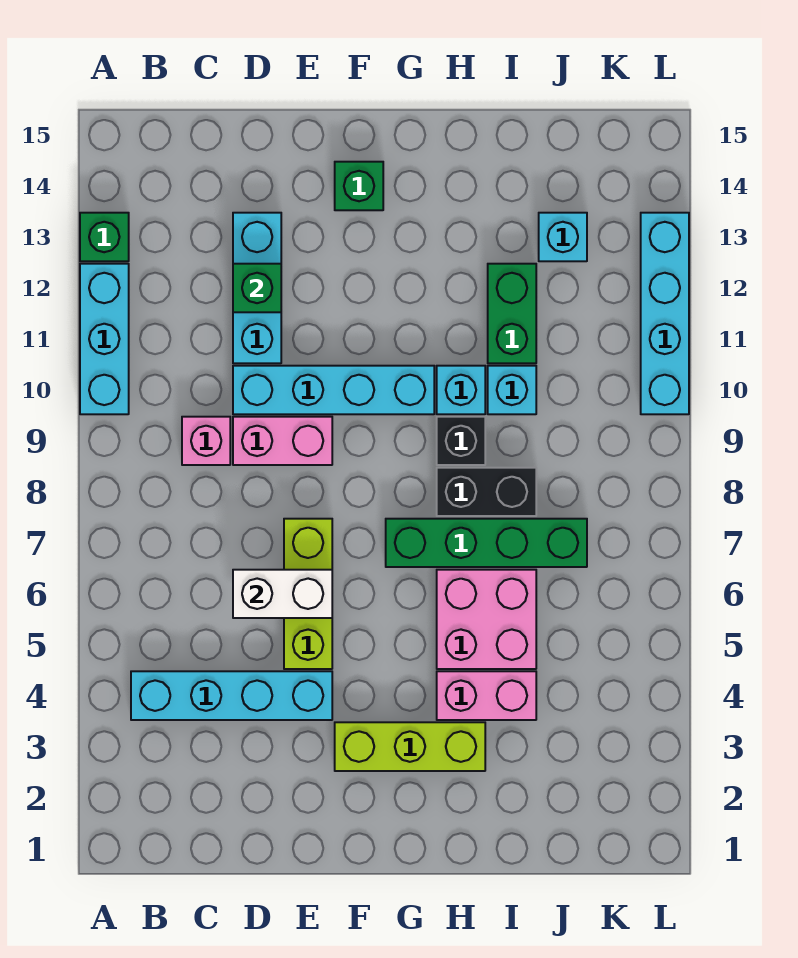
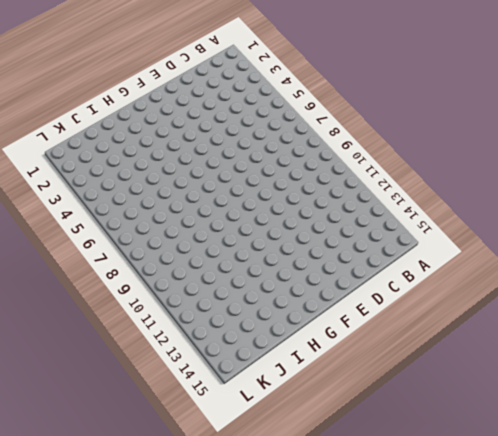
none -> cyan 1x3 brick [80,264,129,414]
none -> green 1x1 brick [80,213,129,261]
none -> cyan 1x4 brick [131,671,332,720]

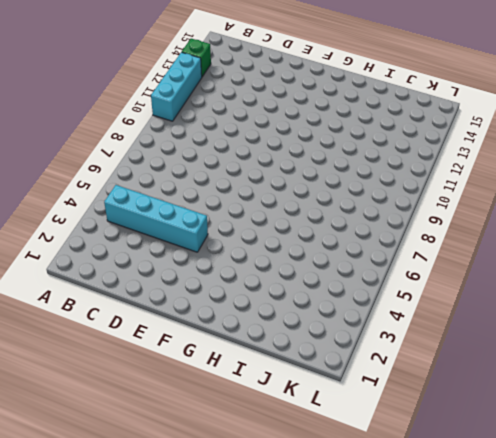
none -> pink 1x1 brick [182,417,230,465]
none -> pink 1x2 brick [233,417,332,465]
none -> cyan 1x4 brick [233,366,434,414]

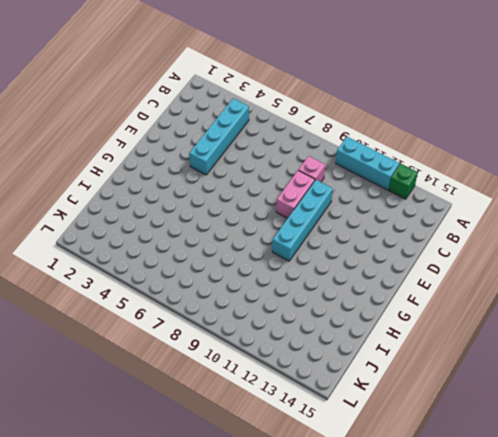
none -> cyan 1x3 brick [233,213,281,363]
none -> lime 1x3 brick [284,519,332,669]
none -> lime 1x3 brick [335,722,485,771]

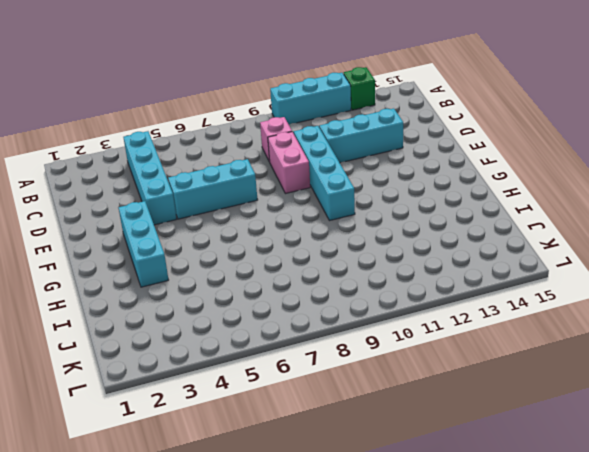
cyan 1x3 brick [168,159,258,219] -> lime 1x3 brick [284,519,332,669]
cyan 1x3 brick [119,201,168,287] -> lime 1x3 brick [335,722,485,771]
none -> green 1x1 brick [335,162,383,210]
none -> green 1x4 brick [386,519,587,567]
none -> pink 1x2 brick [437,671,536,720]

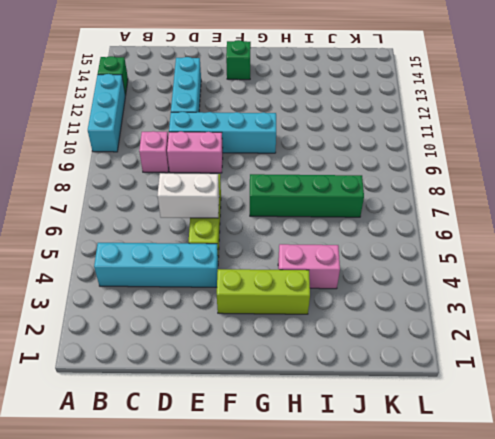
none -> pink 2x2 brick [437,570,536,669]
none -> black 1x2 brick [437,468,536,516]
none -> black 1x1 brick [437,417,485,465]

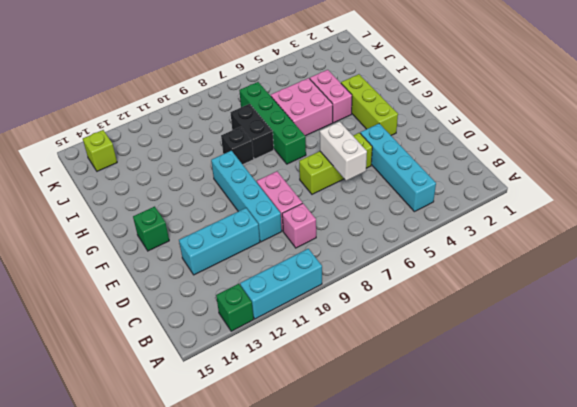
lime 1x1 brick [83,130,117,171] -> none
none -> cyan 1x1 brick [437,366,485,414]
none -> cyan 1x1 brick [488,366,536,414]
none -> green 1x2 brick [488,264,536,363]

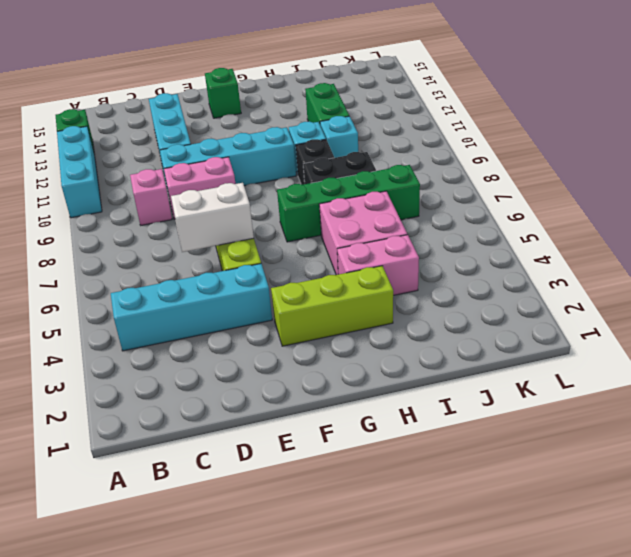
none -> cyan 1x1 brick [539,213,587,261]
none -> cyan 1x4 brick [641,213,689,414]
none -> green 1x1 brick [233,264,281,312]

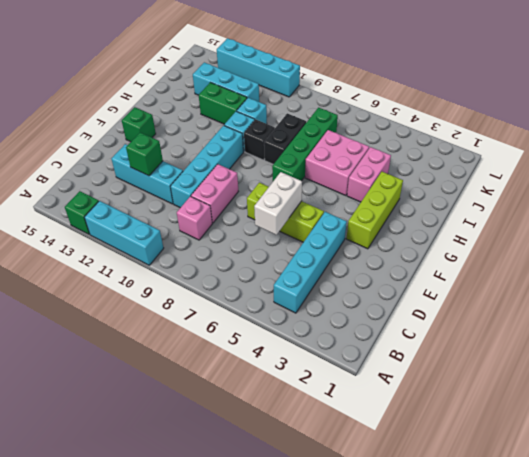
cyan 1x3 brick [193,62,259,102] -> cyan 1x1 brick [539,213,587,261]

